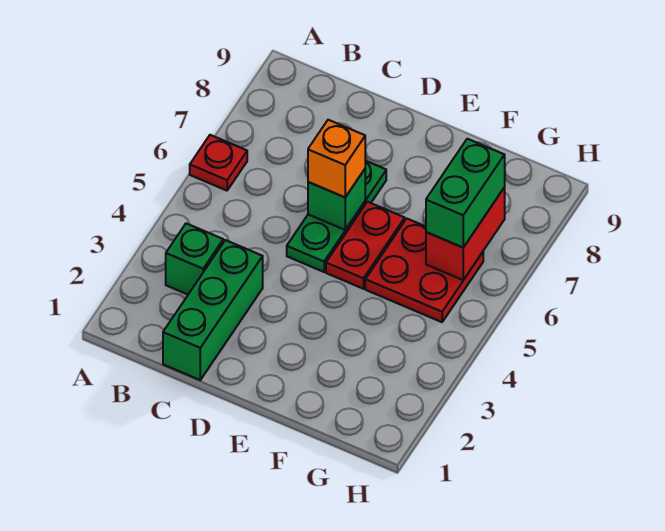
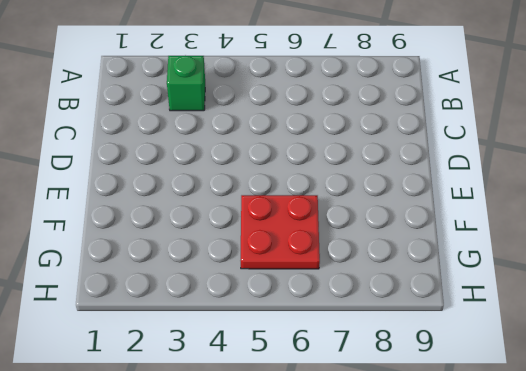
none -> red 1x1 plate [190,135,247,191]
none -> green 1x3 brick [163,240,263,380]

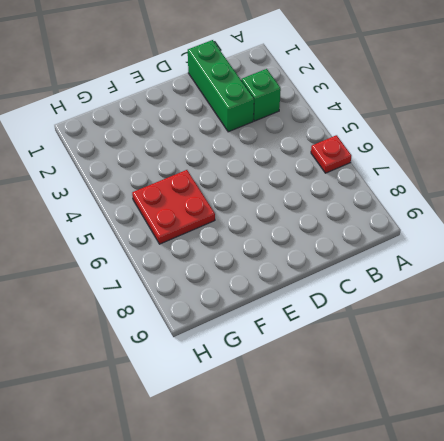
none -> green 1x3 plate [287,161,386,272]
none -> red 1x2 plate [326,202,405,289]

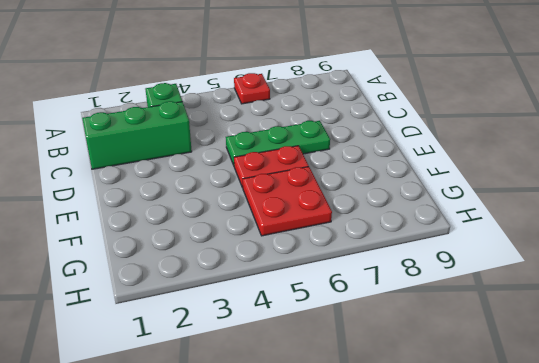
none -> green 1x1 brick [308,169,365,230]
none -> red 1x2 brick [426,187,505,280]

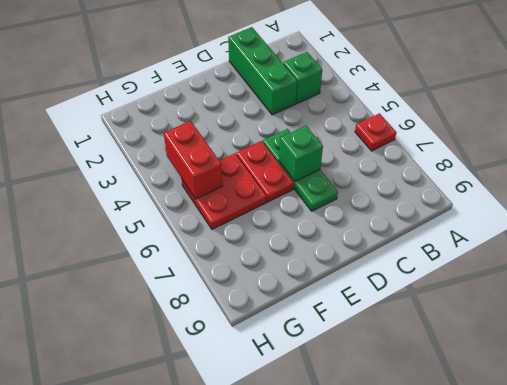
red 1x2 brick [164,121,222,199] -> red 1x2 brick moved to [426,187,505,280]
none -> orange 1x1 brick [308,120,365,197]
none -> green 1x2 brick [426,139,505,247]

